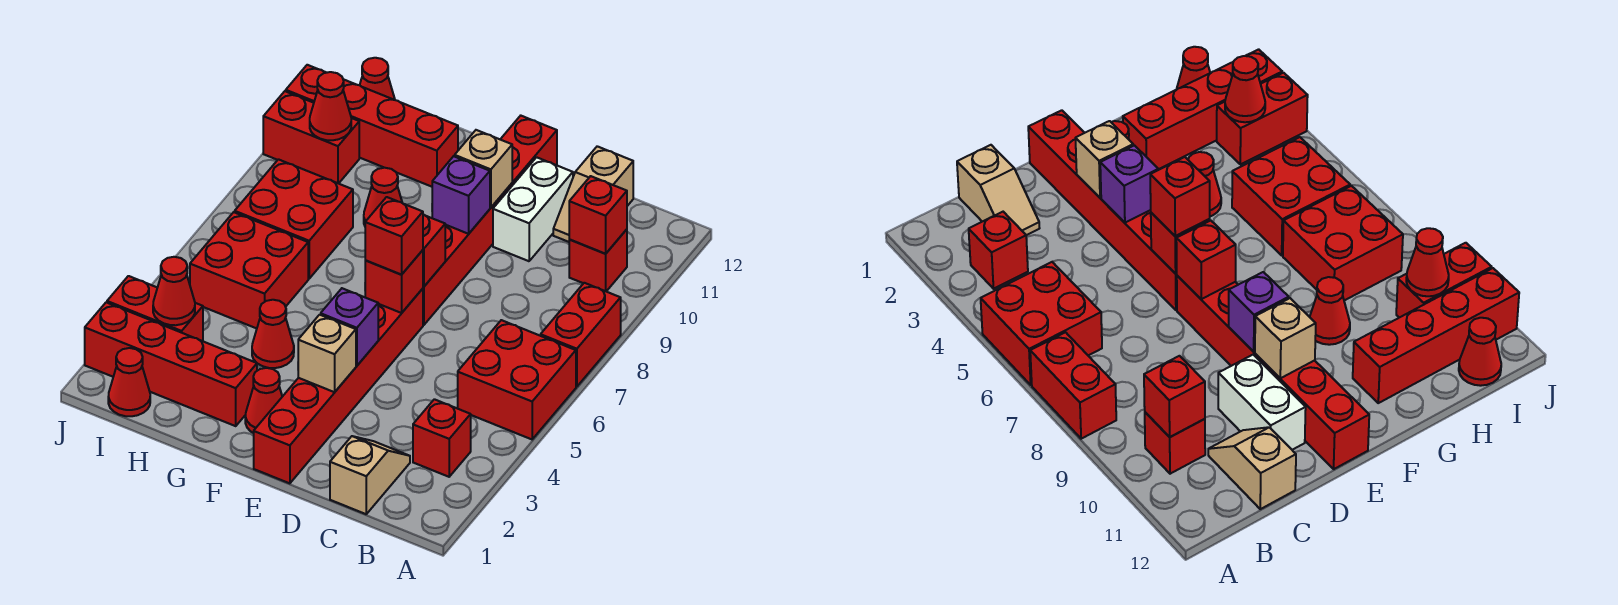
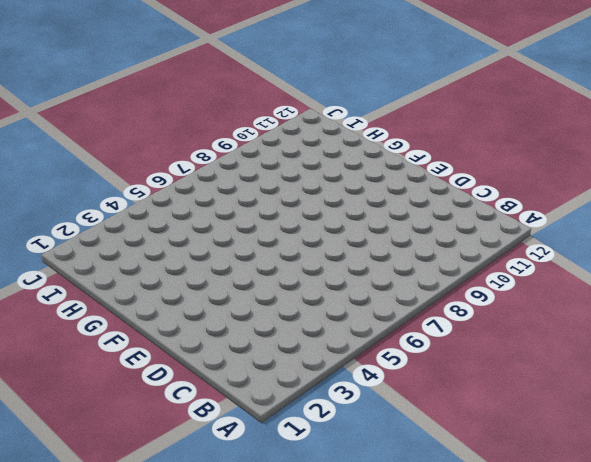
none -> red 2x2 brick [458,320,576,439]
none -> red 1x2 brick [541,283,621,387]
none -> red 1x1 brick [413,399,471,477]
none -> red 1x1 brick [569,229,627,291]

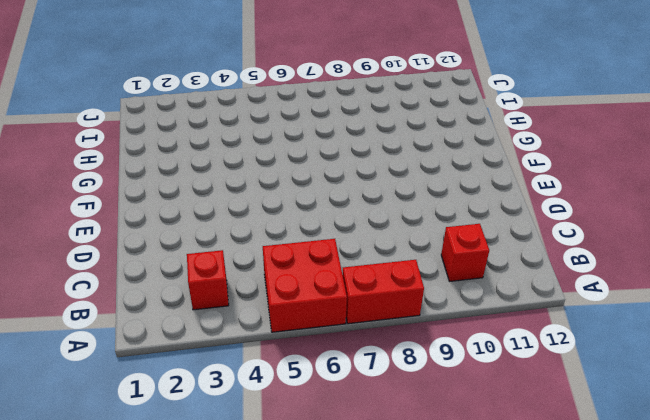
none -> tan 1x2 slope [330,436,410,514]
none -> tan 1x2 slope [553,146,633,242]
none -> white 1x2 brick [493,157,573,261]
none -> red 1x6 brick [254,289,423,483]

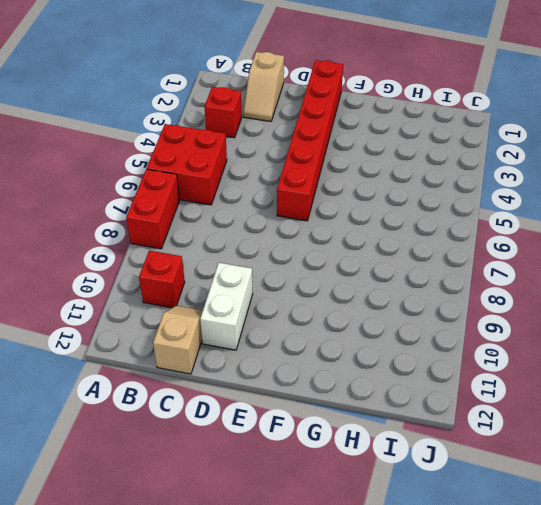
none -> red 1x6 brick [423,116,557,325]
none -> red 1x1 cone [245,368,282,433]
none -> red 1x4 brick [85,302,257,426]
none -> red 1x1 cone [252,300,294,368]

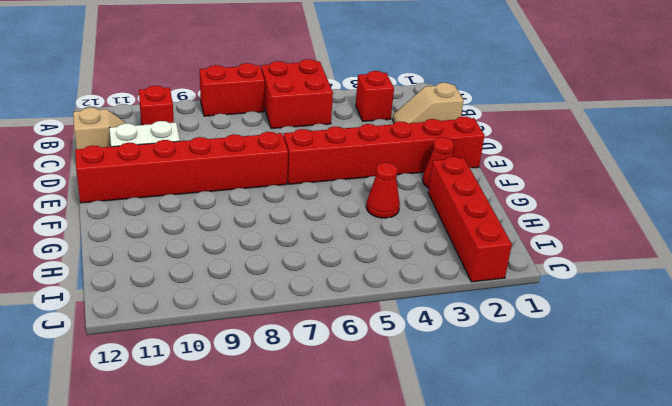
none -> red 1x1 cone [364,168,402,225]
none -> red 1x4 brick [286,65,458,187]
none -> red 2x2 brick [190,212,308,328]
none -> red 2x2 brick [235,159,353,279]

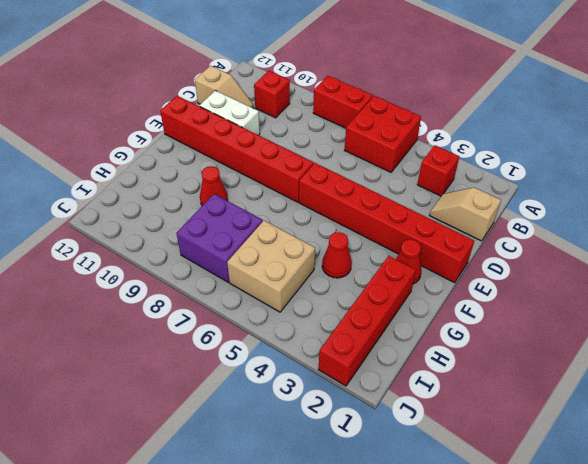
tan 2x2 brick [227,221,315,312] -> red 2x2 brick [190,212,308,328]
purple 2x2 brick [176,194,263,282] -> red 2x2 brick [235,159,353,279]
none -> red 1x4 brick [286,65,458,187]
none -> red 1x1 cone [108,348,150,416]
none -> red 1x2 brick [107,276,203,341]
none -> red 1x2 brick [263,91,359,184]

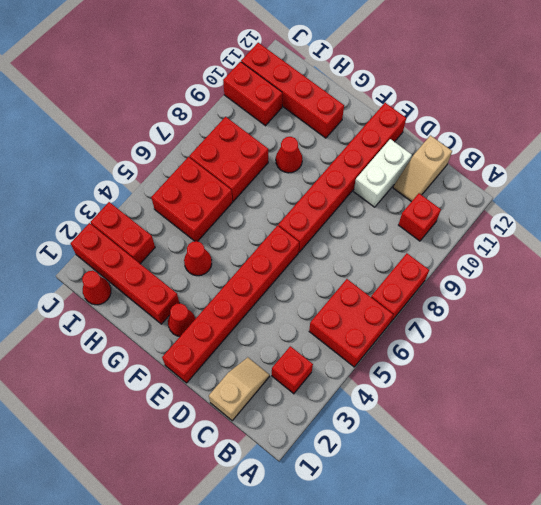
none -> red 1x1 cone [360,58,395,100]
none -> red 1x1 brick [569,176,627,254]
none -> tan 1x1 brick [298,315,356,392]
none -> purple 1x1 brick [321,288,378,366]

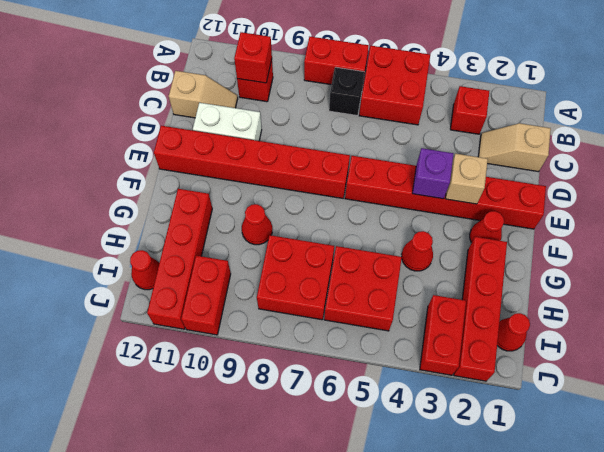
black 1x1 brick [329,67,364,115] -> none
none -> red 1x1 brick [365,250,423,313]
none -> red 1x1 brick [423,214,445,287]
none -> purple 1x1 brick [432,156,490,234]
none -> tan 1x1 brick [455,130,512,207]

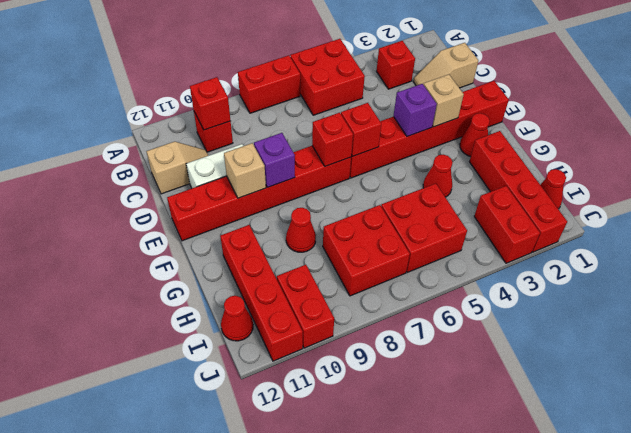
none -> red 1x1 cone [153,257,195,325]
none -> red 1x1 cone [310,72,351,140]
none -> red 1x1 brick [365,197,423,275]

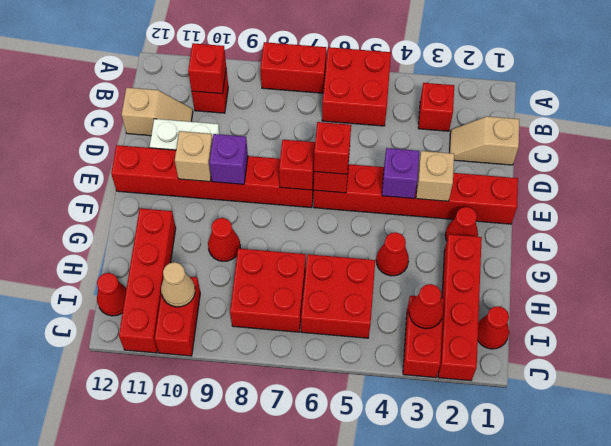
tan 1x1 cone [161,262,195,307] -> red 1x1 cone [310,72,351,140]

